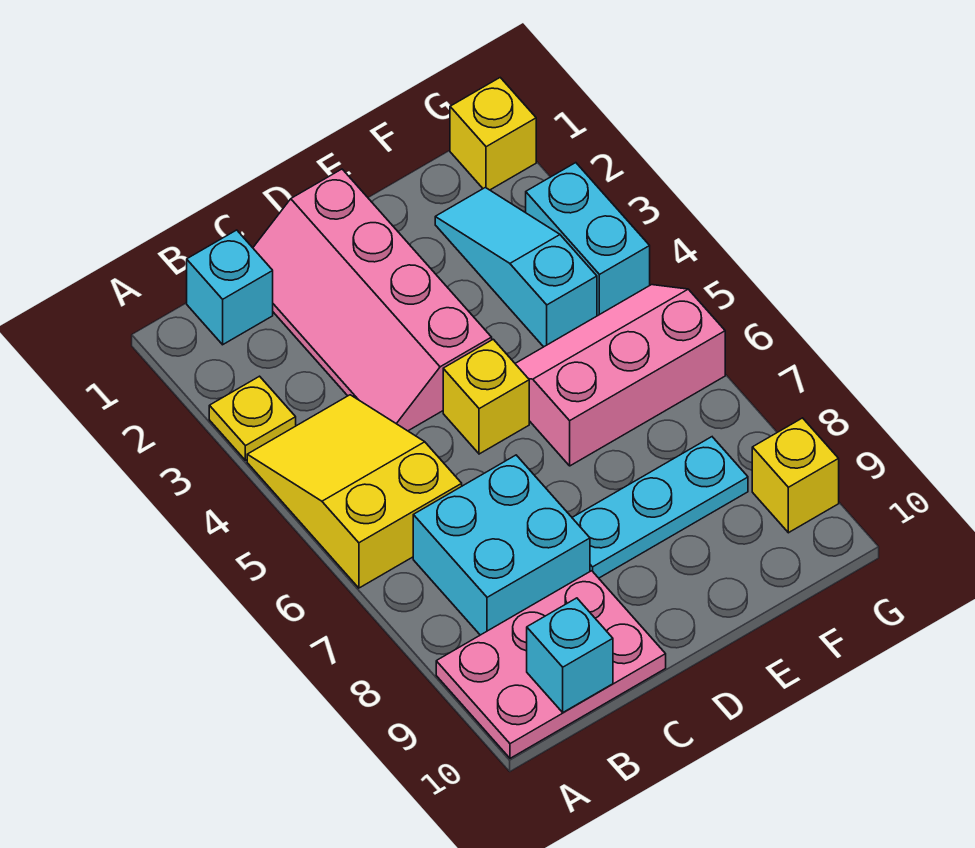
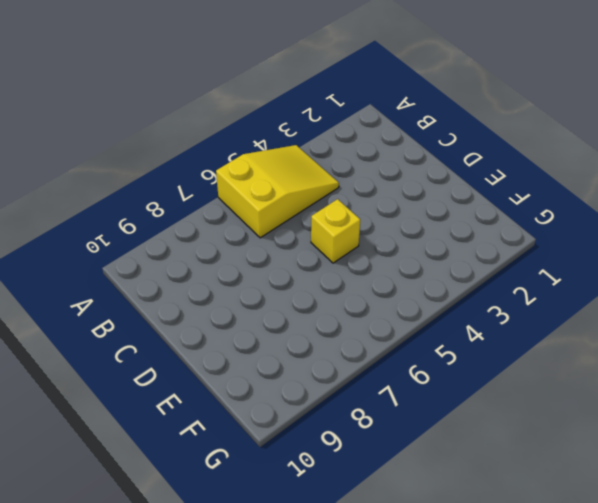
none -> yellow 1x1 plate [209,376,296,460]
none -> pink 2x3 plate [436,571,666,758]
none -> cyan 1x1 brick [187,230,273,345]

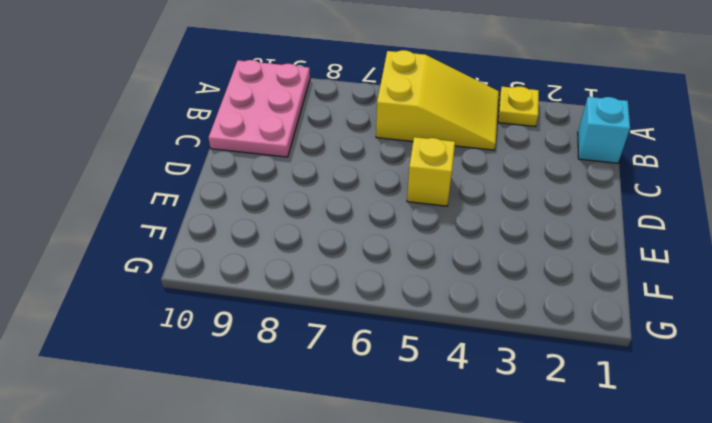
none -> cyan 2x2 brick [413,455,590,635]
none -> pink 2x4 slope [253,169,492,431]
none -> cyan 1x3 plate [572,437,748,578]

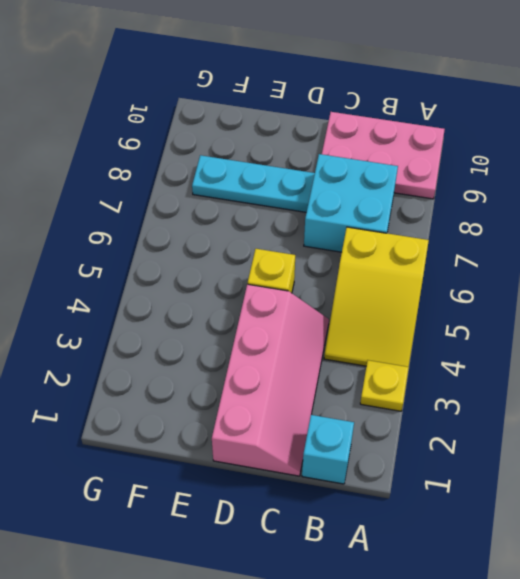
none -> pink 2x3 slope [515,285,725,466]
none -> cyan 1x3 slope [435,188,597,347]
none -> yellow 1x1 brick [450,78,536,190]

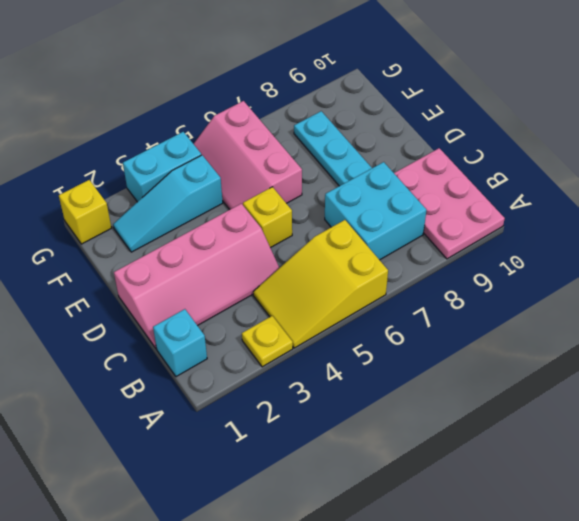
none -> yellow 1x1 brick [752,418,839,533]
none -> cyan 1x1 brick [527,598,613,712]

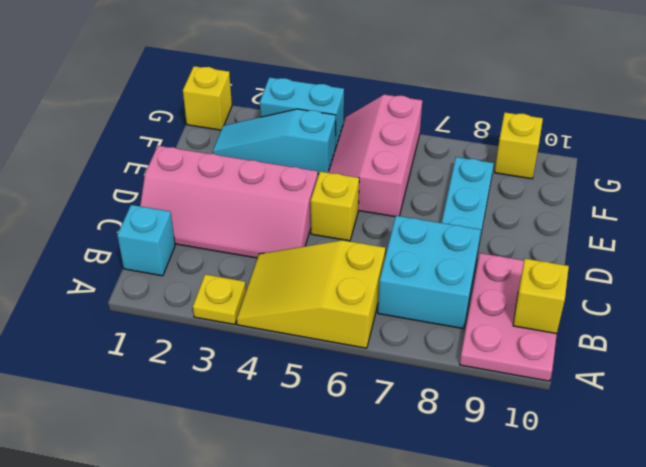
yellow 1x1 brick [513,259,569,334] -> cyan 1x1 brick [527,598,613,712]

